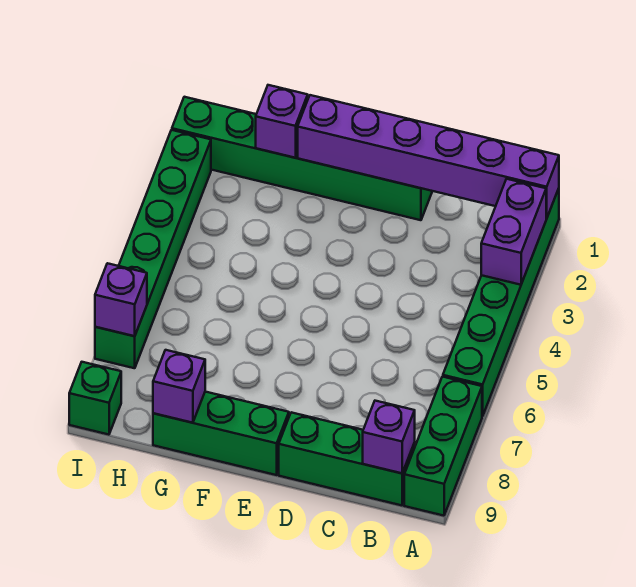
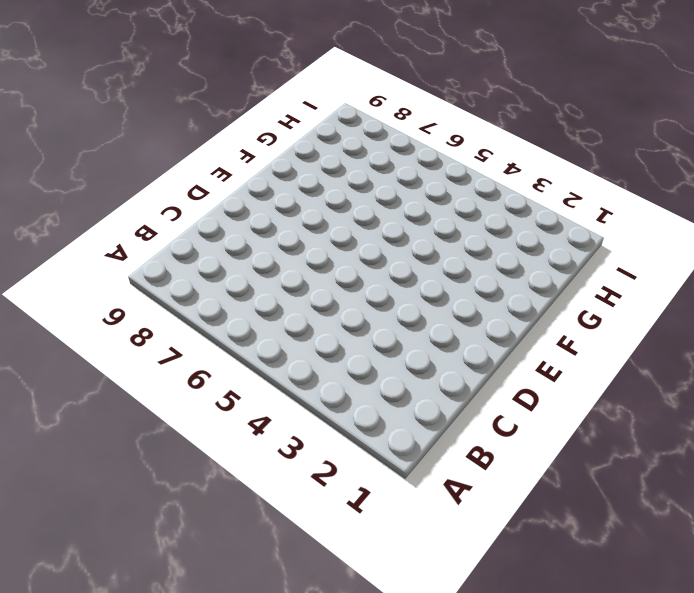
none -> green 1x6 brick [443,188,559,416]
none -> green 1x3 brick [404,377,482,516]
none -> green 1x3 brick [279,412,415,505]

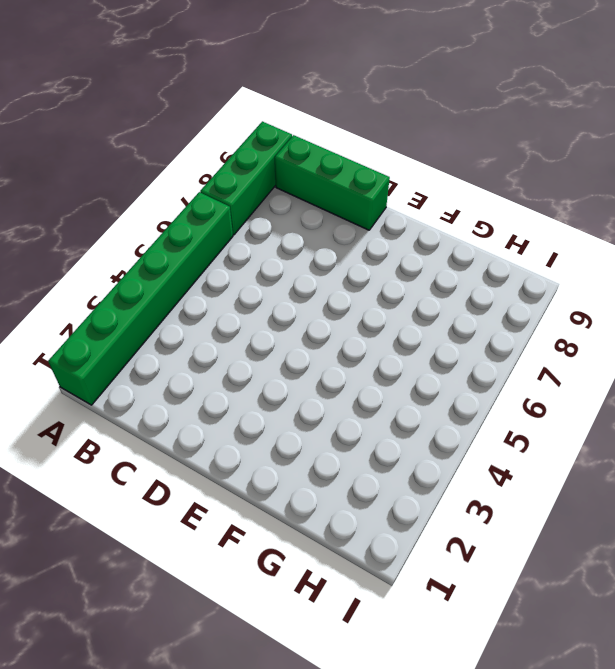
none -> green 1x6 brick [172,97,432,220]
none -> green 1x3 brick [153,392,289,475]
none -> green 1x6 brick [95,130,211,368]

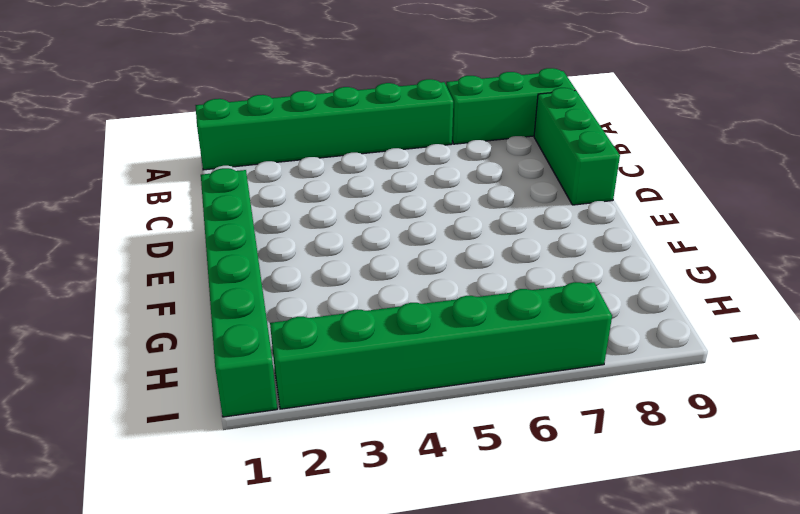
none -> green 1x3 brick [153,392,289,475]
none -> green 1x1 brick [69,362,121,435]
none -> purple 1x6 brick [298,95,559,218]

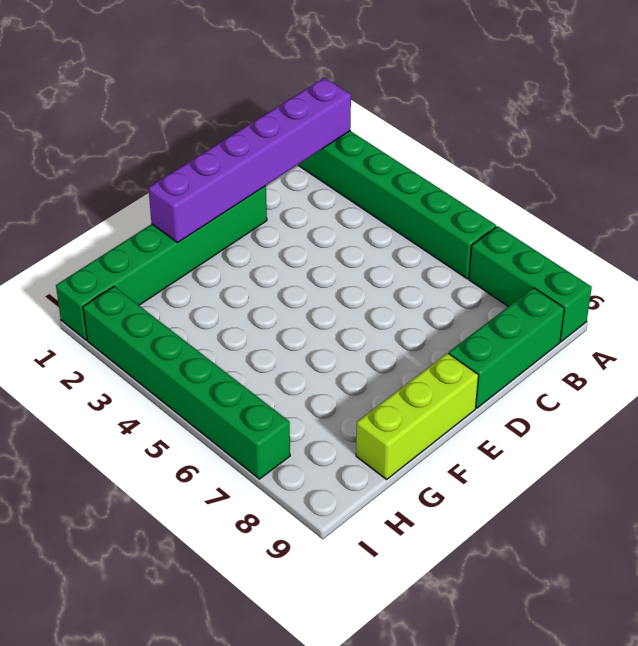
lime 1x3 brick [356,353,479,479] -> green 1x3 brick [153,392,289,475]
none -> green 1x1 brick [69,362,121,435]
none -> purple 1x2 brick [481,179,547,285]
none -> purple 1x1 brick [363,401,415,473]

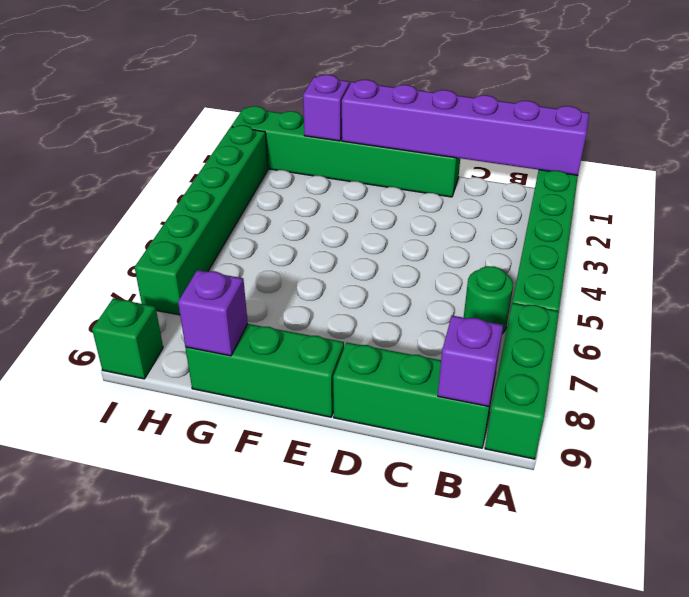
green 1x1 round brick [464,266,513,334] -> none
none -> purple 1x2 brick [481,179,547,285]
none -> purple 1x1 brick [95,263,147,336]

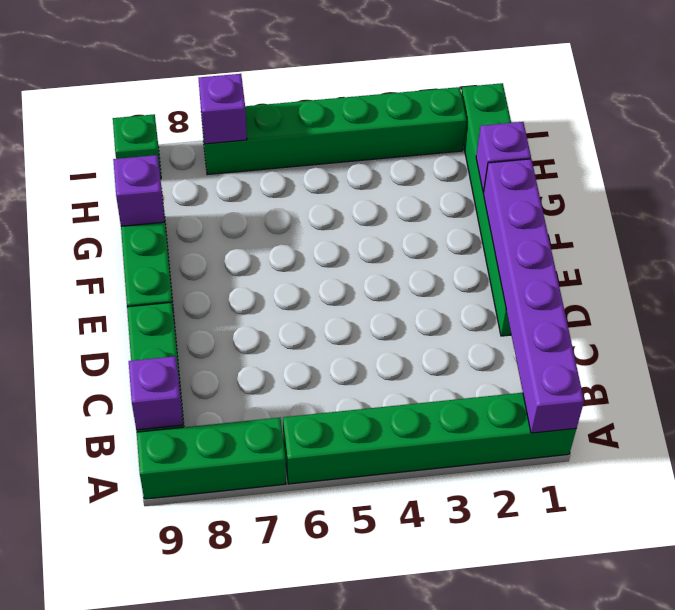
none -> purple 1x2 brick [481,179,547,285]

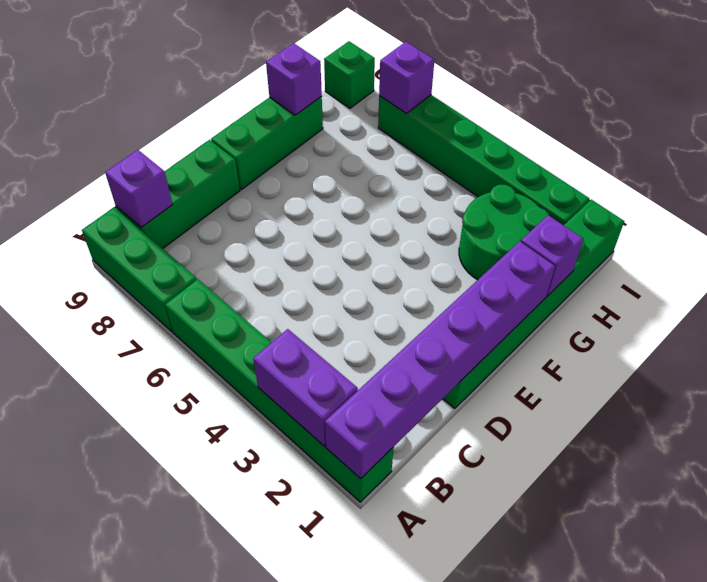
green 2x2 round brick [459,185,549,280] -> none

